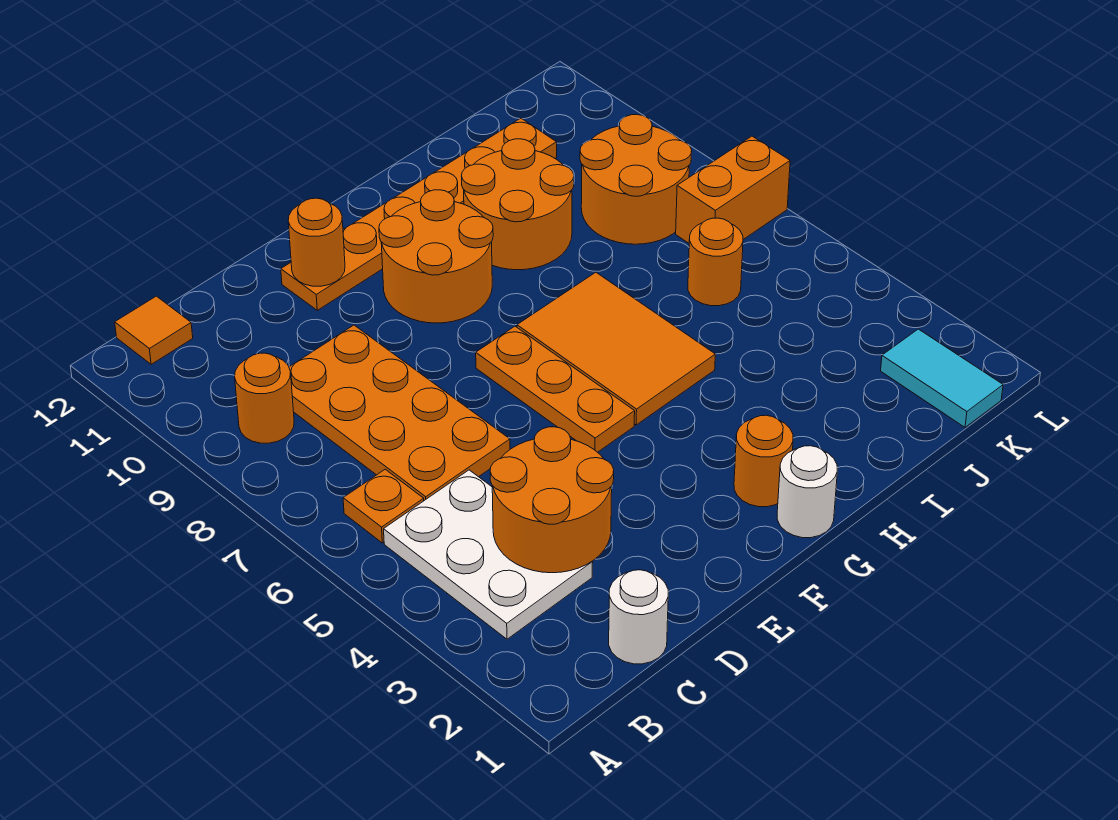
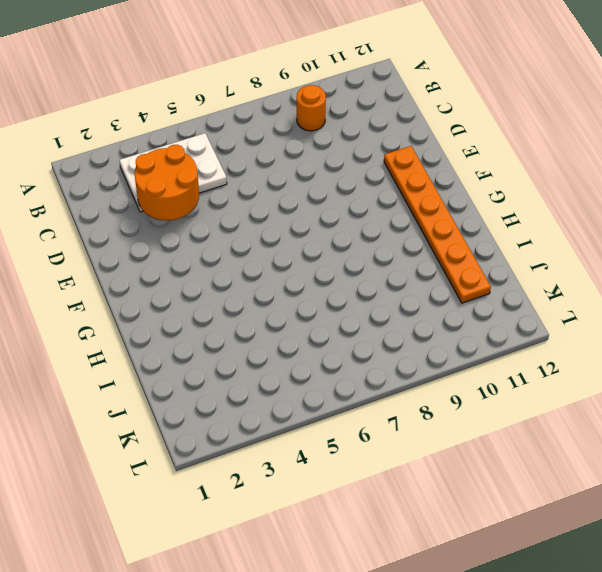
none -> orange 1x1 plate [343,469,424,543]
none -> orange 1x1 tile [115,296,193,364]
none -> white 1x1 round brick [609,570,668,664]

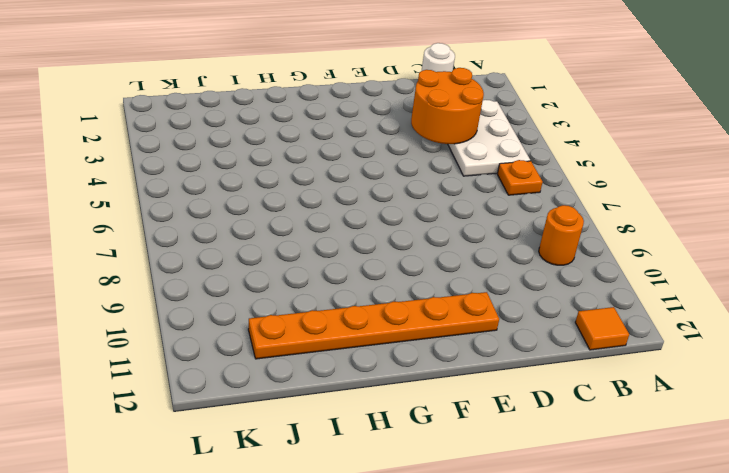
none -> orange 2x4 plate [289,325,510,500]
none -> orange 1x3 plate [476,326,635,452]
none -> orange 2x2 round brick [379,190,493,323]

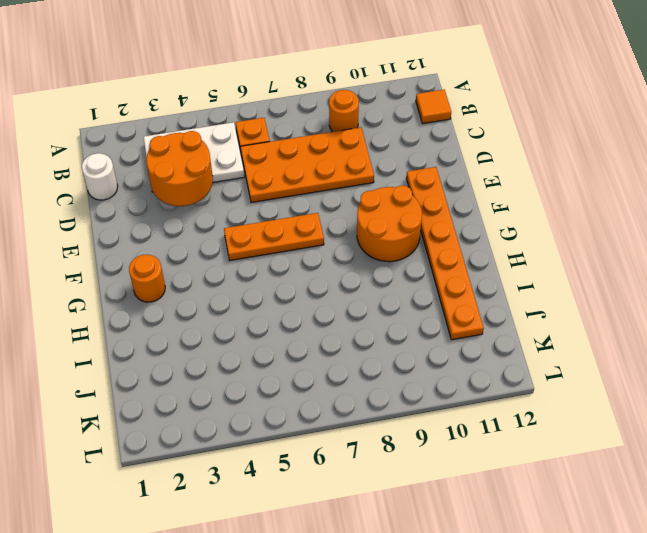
none -> white 1x1 round brick [777,446,837,538]
none -> orange 2x3 tile [517,272,715,425]
none -> orange 2x2 round brick [462,139,574,270]

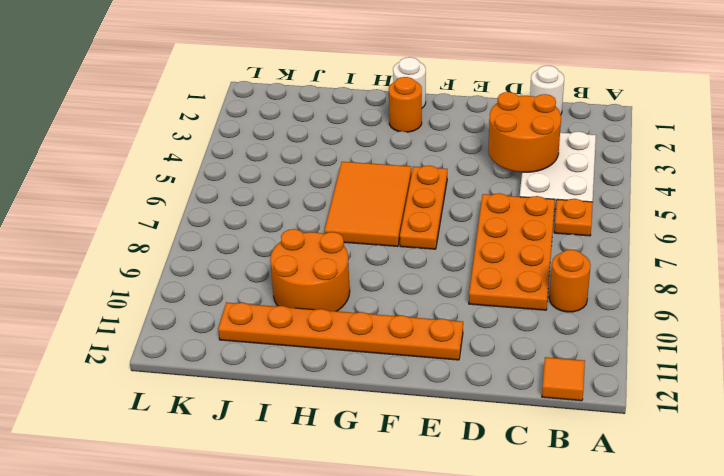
none -> orange 2x2 round brick [379,190,493,323]
none -> orange 1x1 round brick [688,218,743,306]
none -> orange 2x2 round brick [580,115,692,244]

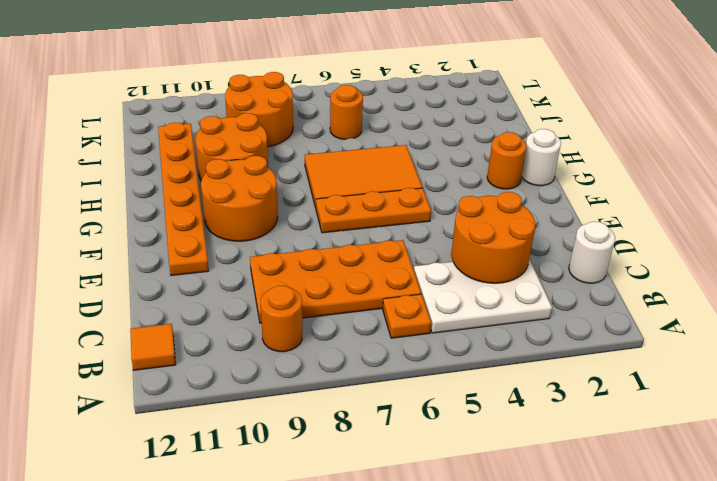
none -> cyan 1x2 tile [881,329,1003,427]
none -> orange 1x2 brick [676,136,790,243]
none -> orange 1x1 round brick [288,198,345,286]

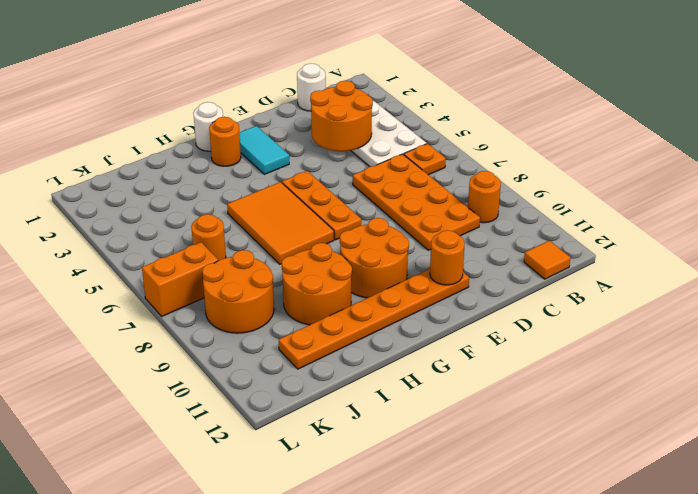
cyan 1x2 tile [239,126,289,174] -> cyan 1x2 tile moved to [881,329,1003,427]

